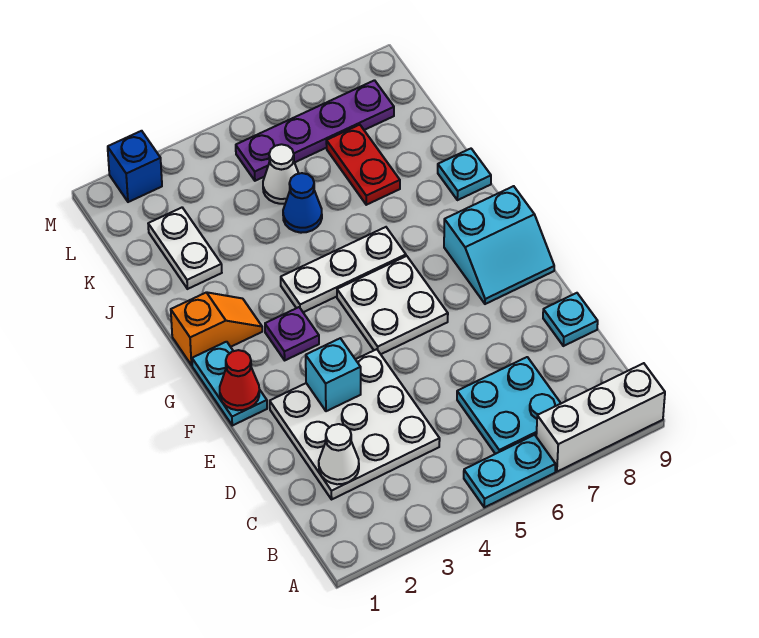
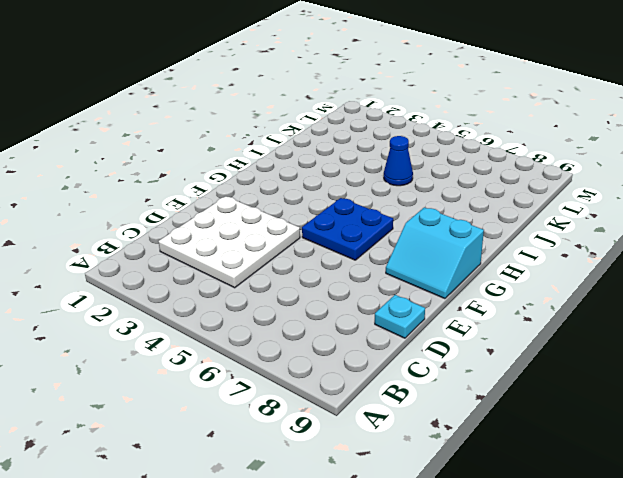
blue 2x2 plate [302,198,393,260] -> white 2x2 plate [337,256,448,354]
none -> cyan 1x2 plate [464,435,556,507]
none -> white 1x3 brick [536,363,665,472]
none -> cyan 2x2 plate [457,357,561,454]

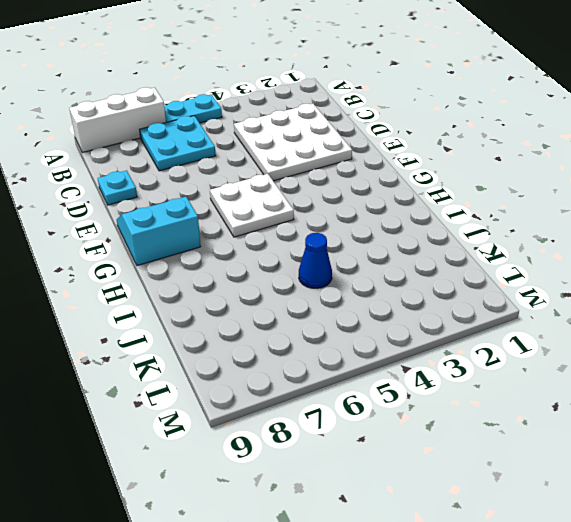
none -> cyan 1x2 plate [192,342,267,426]
none -> purple 1x1 plate [265,307,319,360]
none -> orange 1x2 slope [171,292,262,365]

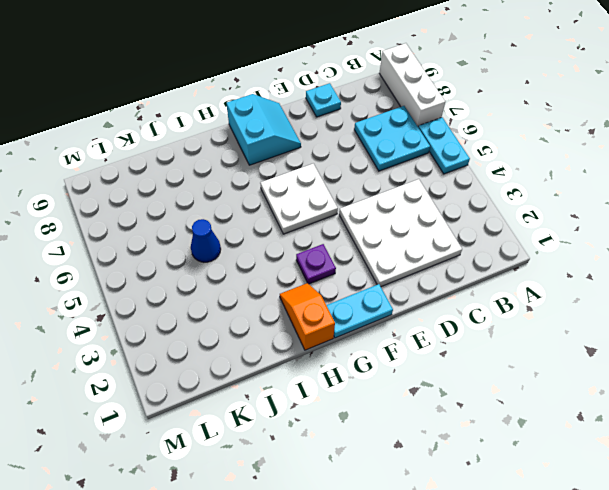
none -> white 1x3 plate [281,227,406,312]
none -> cyan 1x1 plate [438,149,491,200]
none -> white 1x2 plate [148,208,222,289]

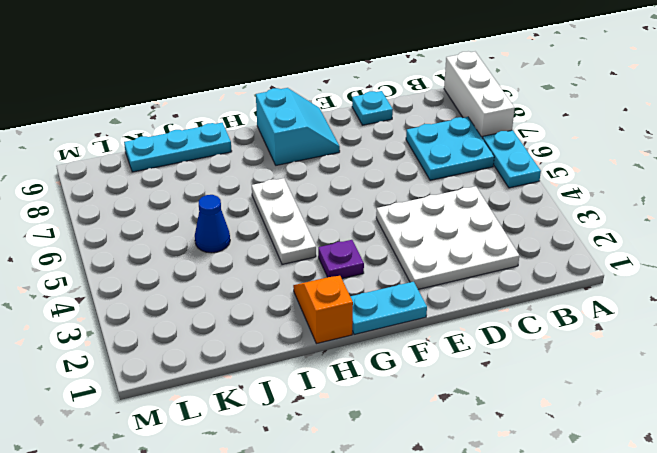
cyan 1x3 plate [124,123,232,172] -> cyan 1x1 plate [438,149,491,200]
none -> white 2x2 plate [337,256,448,354]
none -> white 1x2 plate [148,208,222,289]
none -> red 1x2 plate [326,125,400,205]

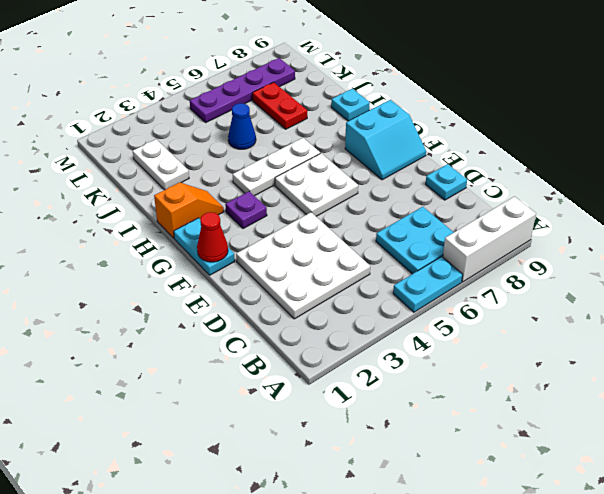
none -> white 1x1 cone [263,144,299,204]
none -> blue 1x1 brick [108,131,162,202]
none -> white 1x1 cone [319,424,359,484]

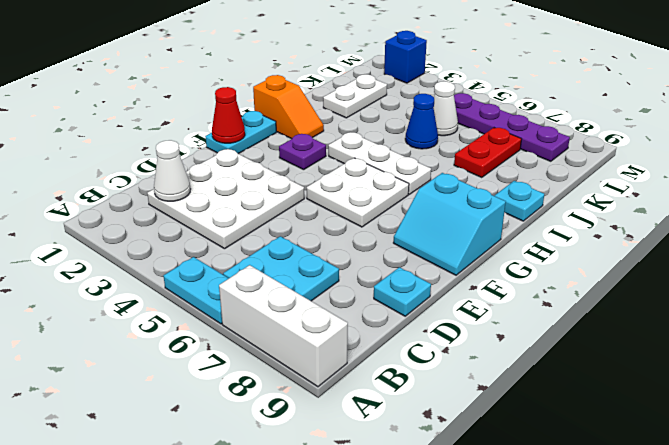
none -> cyan 1x1 brick [306,338,361,411]

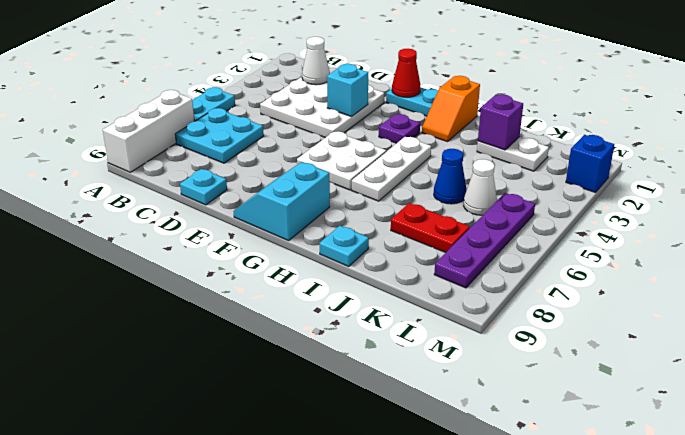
purple 1x1 brick [478,94,523,150] -> none

